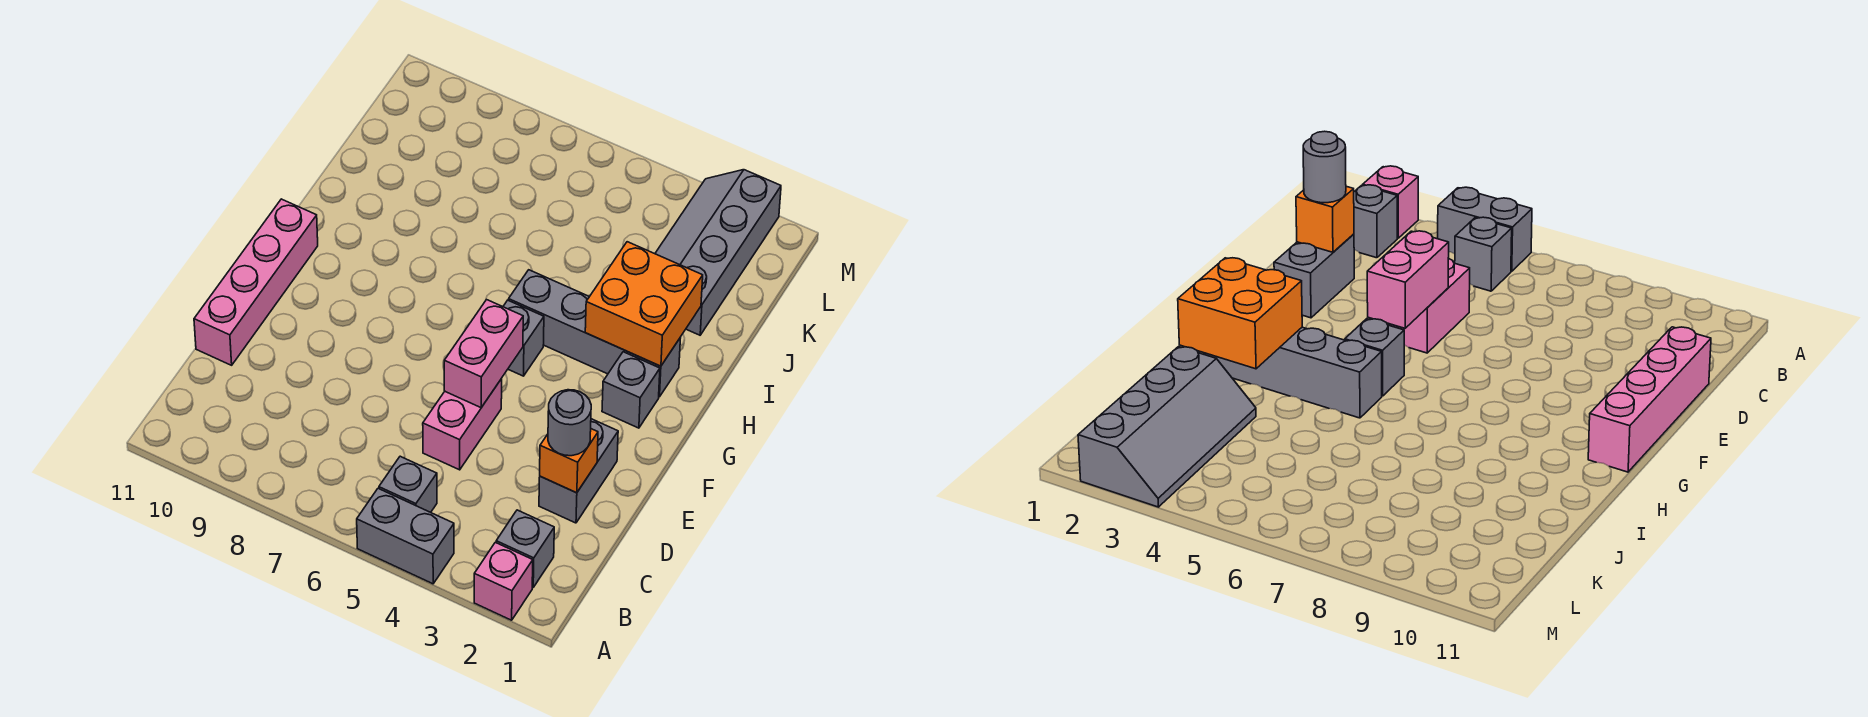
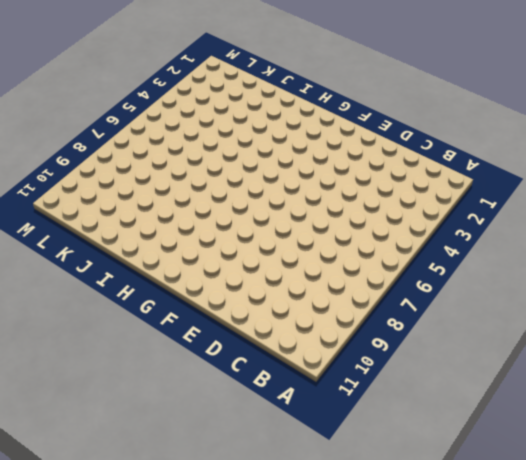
none -> pink 1x1 brick [474,542,533,620]
none -> grey 1x2 brick [357,488,454,584]
none -> grey 1x1 brick [496,510,554,587]

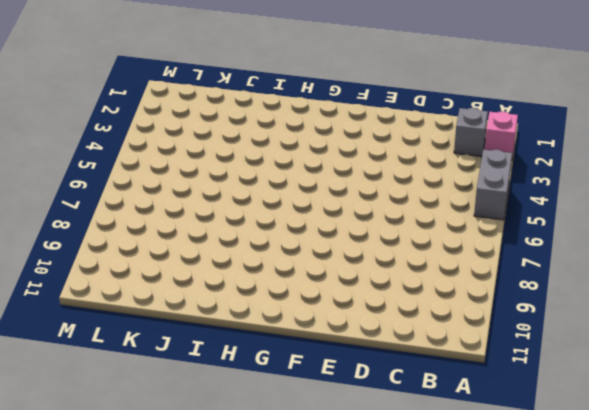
none -> grey 1x1 brick [379,456,437,512]
none -> grey 1x2 brick [539,419,618,523]
none -> pink 1x2 brick [423,379,502,470]

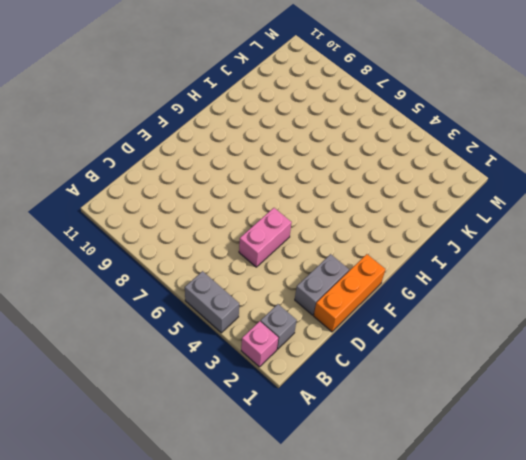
orange 1x3 brick [314,254,385,332] -> none
none -> grey 1x1 brick [379,456,437,512]
none -> pink 1x4 brick [194,199,318,365]
none -> grey 1x1 brick [602,352,660,428]

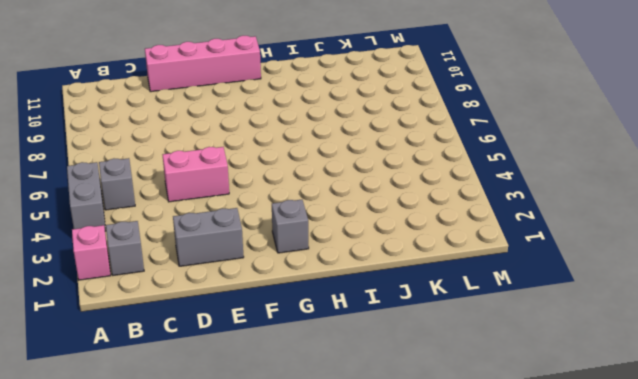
none -> grey 1x1 brick [503,300,544,376]
none -> grey 1x4 brick [509,270,681,397]
none -> grey 2x4 slope [655,170,781,335]

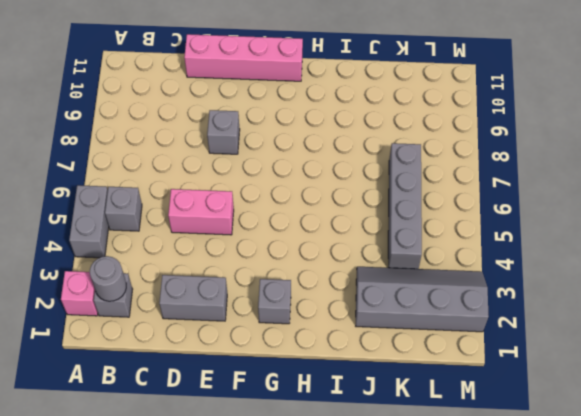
grey 1x1 round brick [90,256,126,301] -> grey 1x1 round brick moved to [548,390,591,456]
grey 1x1 brick [207,110,240,154] -> grey 1x1 brick moved to [503,300,544,376]
grey 1x4 brick [388,143,422,269] -> grey 1x4 brick moved to [509,270,681,397]
none -> orange 1x1 brick [540,429,598,493]
none -> pink 1x2 brick [444,300,523,408]
none -> orange 2x2 brick [585,242,703,366]

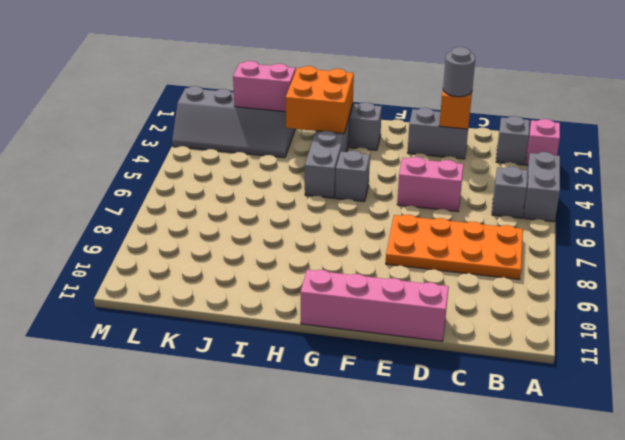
orange 2x4 plate [386,214,523,279] -> none
pink 1x2 brick [233,61,296,112] -> pink 1x2 brick moved to [444,300,523,408]

